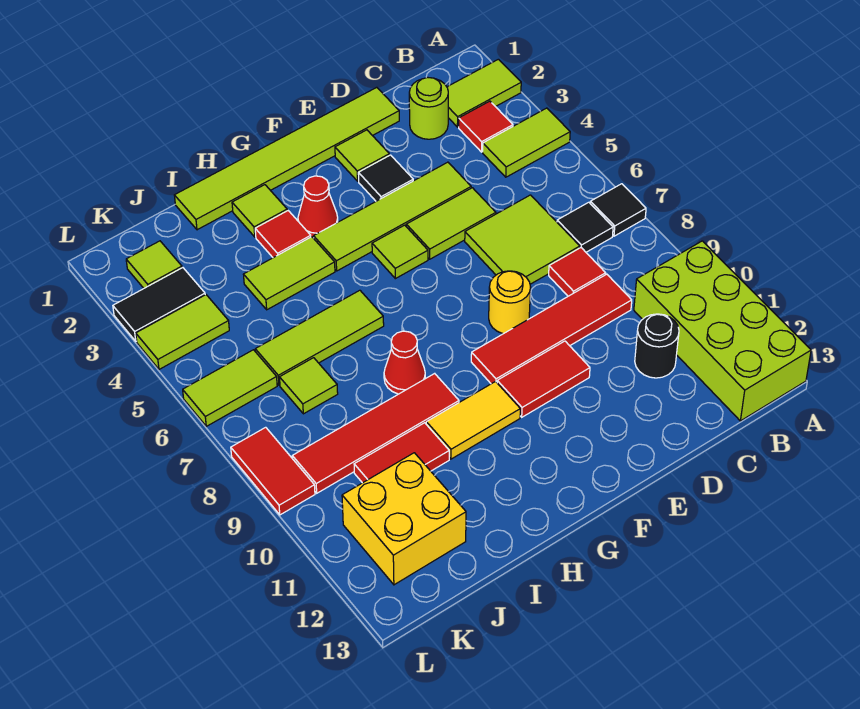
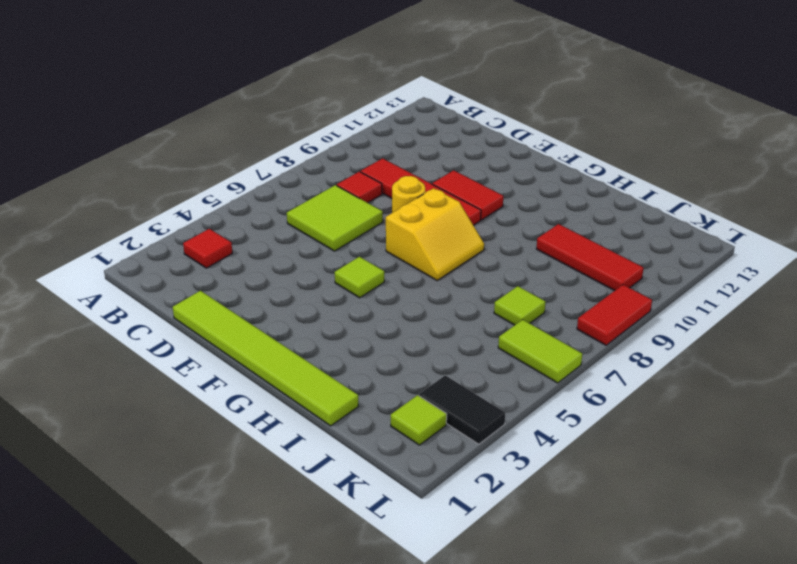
yellow 2x2 slope [386,188,484,280] -> none
red 1x3 tile [537,224,643,291] -> red 1x2 tile [354,423,449,483]
none -> lime 1x2 tile [447,59,521,127]
none -> lime 1x2 tile [483,108,570,177]
none -> black 1x1 tile [590,184,646,236]
none -> lime 2x4 brick [634,241,811,421]

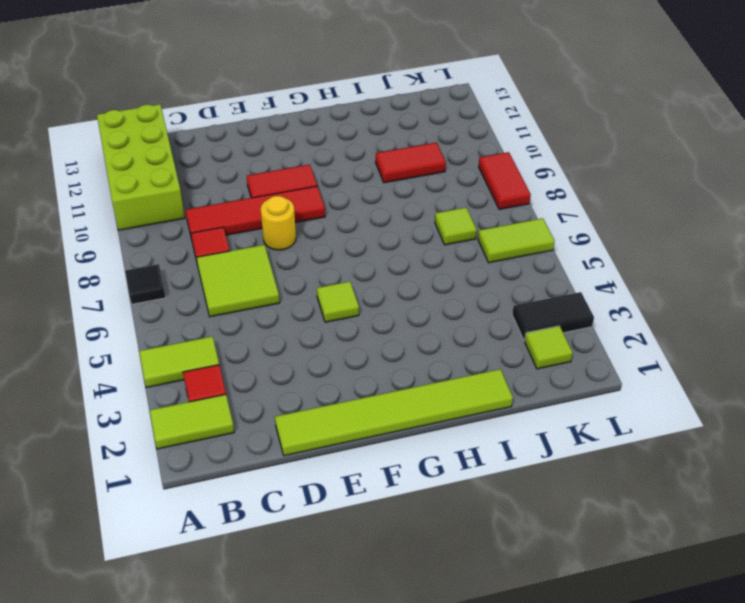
none -> black 1x1 tile [557,202,613,252]
none -> lime 1x1 round brick [409,77,448,139]
none -> black 1x1 round brick [635,314,679,378]
none -> lime 1x4 tile [314,162,471,271]

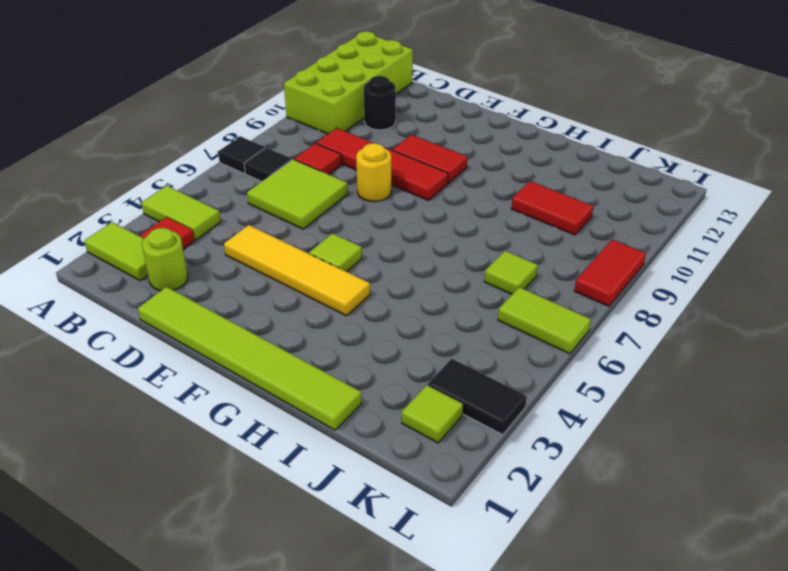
yellow 1x4 tile [224,225,370,316] -> lime 1x4 tile [314,162,471,271]
none -> lime 1x2 tile [406,188,496,259]
none -> lime 1x1 tile [335,130,389,181]
none -> black 1x1 tile [358,155,413,201]
none -> red 1x1 cone [298,176,338,238]

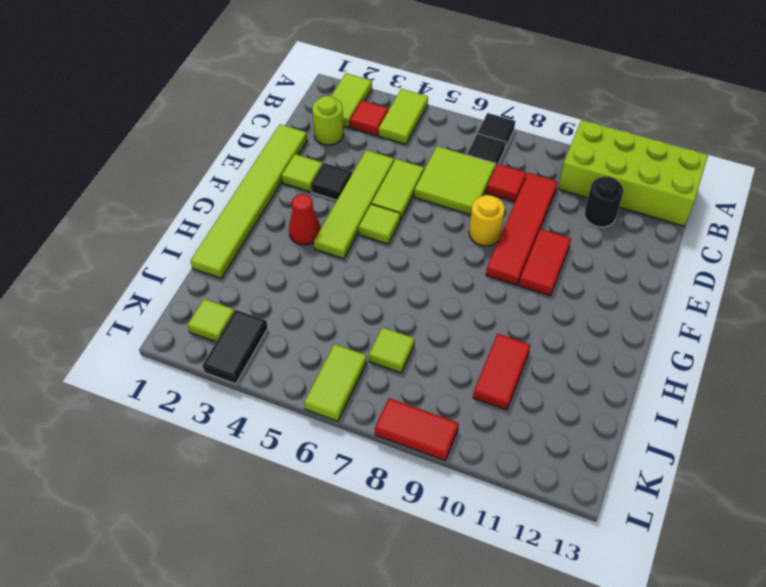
none -> yellow 1x2 tile [426,382,520,459]
none -> lime 1x1 tile [232,185,287,237]
none -> red 1x1 tile [255,211,311,258]
none -> lime 1x2 tile [243,237,335,310]

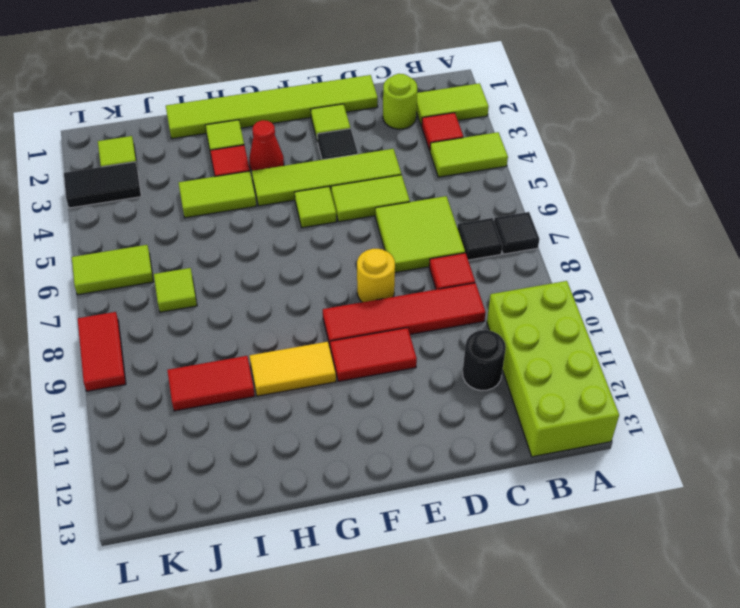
none -> lime 1x3 tile [255,290,384,385]
none -> red 1x1 cone [384,331,425,394]
none -> red 1x4 tile [292,373,459,493]
none -> yellow 2x2 brick [342,453,466,585]

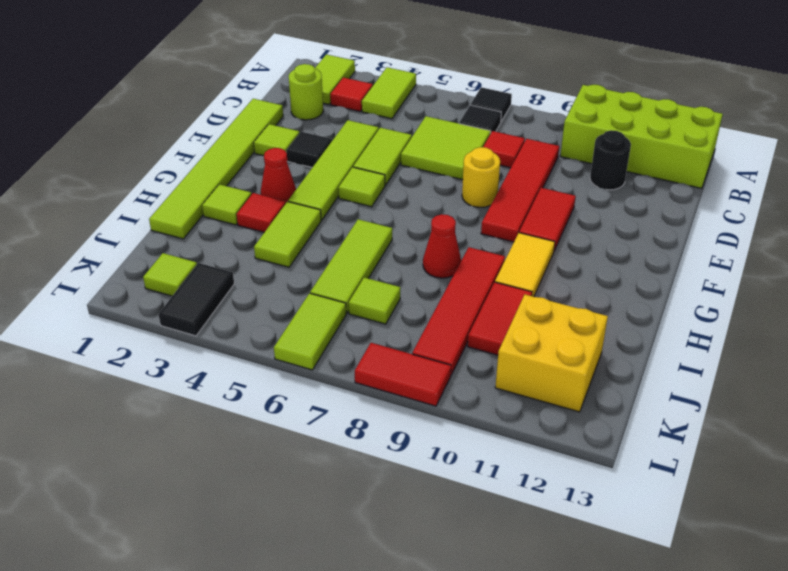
none -> lime 1x2 tile [136,295,229,369]

